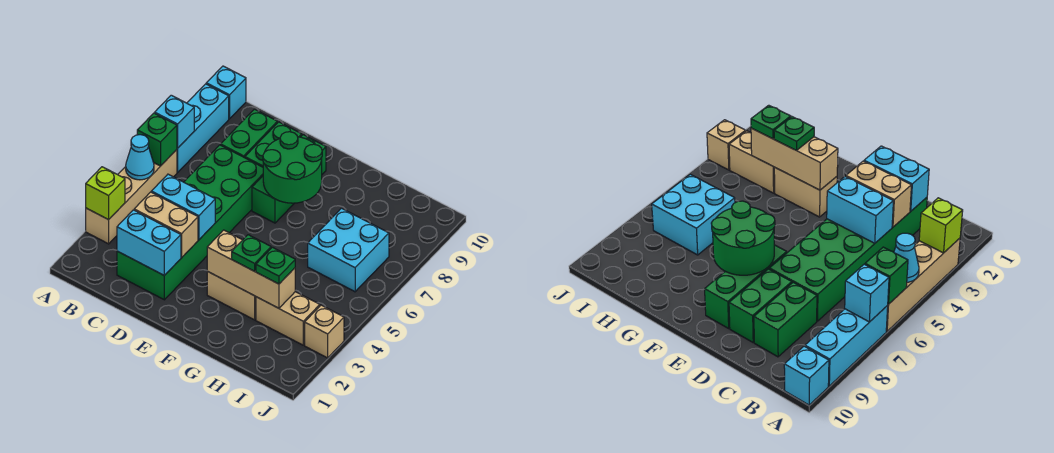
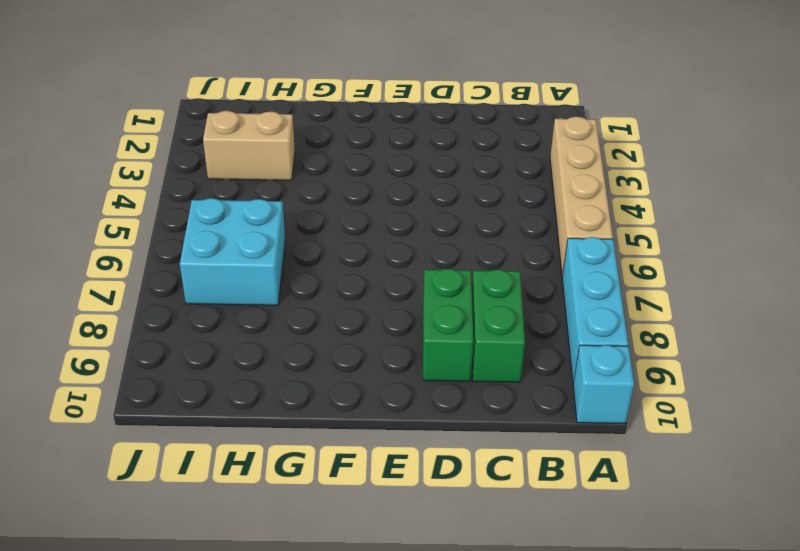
none -> green 2x6 brick [117,145,263,300]
none -> green 1x3 brick [252,135,326,223]
none -> tan 1x2 brick [207,271,256,320]

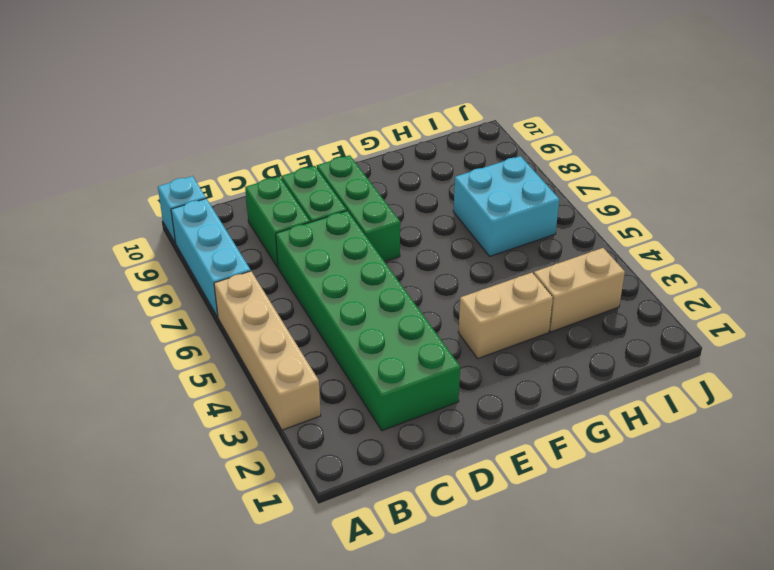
none -> tan 1x1 brick [305,305,344,358]
none -> lime 1x1 brick [86,167,125,220]
none -> cyan 1x1 cone [126,135,154,180]

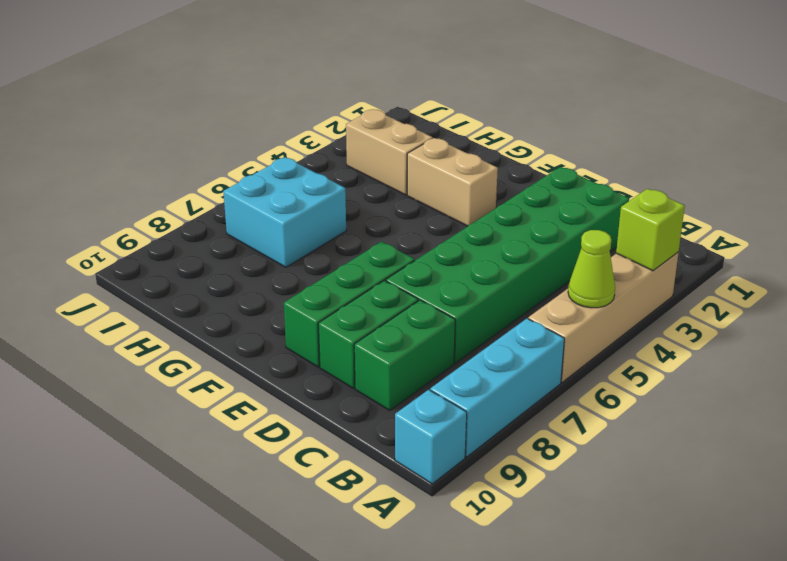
lime 1x1 cone [568,230,615,308] -> cyan 1x1 cone [126,135,154,180]
none -> tan 1x1 brick [305,305,344,358]
none -> green 1x1 brick [137,113,177,166]
none -> cyan 1x1 brick [155,95,194,148]

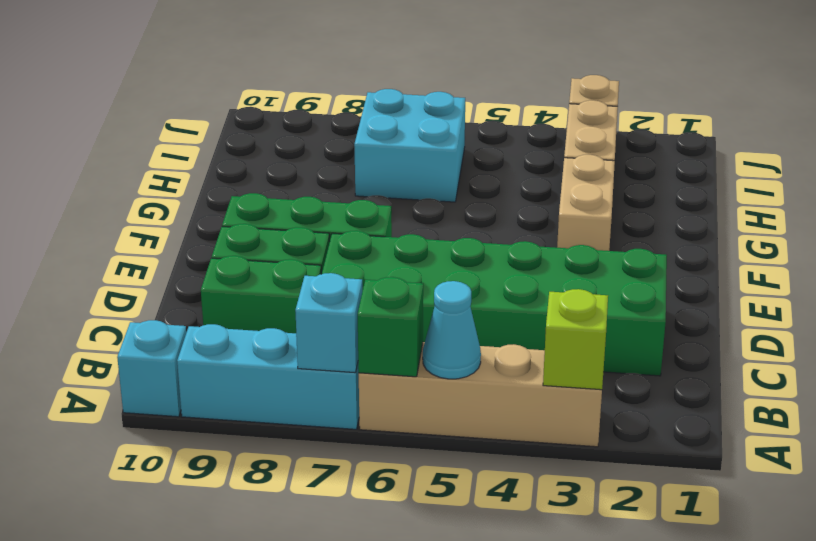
none -> cyan 1x2 brick [117,210,181,276]
none -> tan 1x2 brick [134,192,198,257]
none -> cyan 1x2 brick [151,174,215,240]

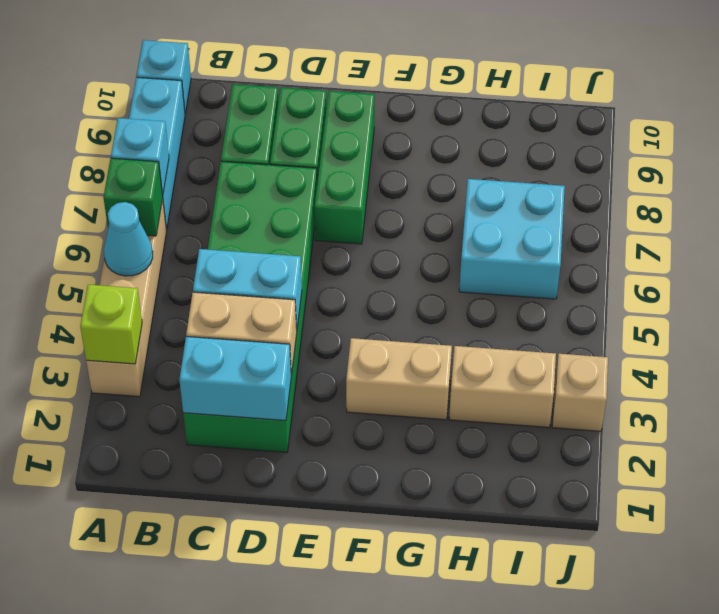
none -> green 2x2 round brick [263,132,322,203]
none -> tan 1x3 brick [207,230,295,308]
none -> green 1x1 plate [232,235,271,271]

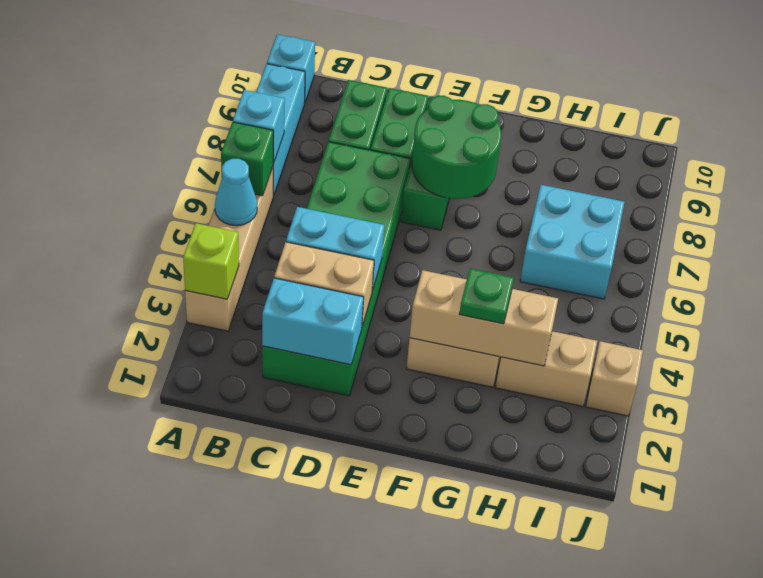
none -> green 1x1 plate [256,247,295,284]

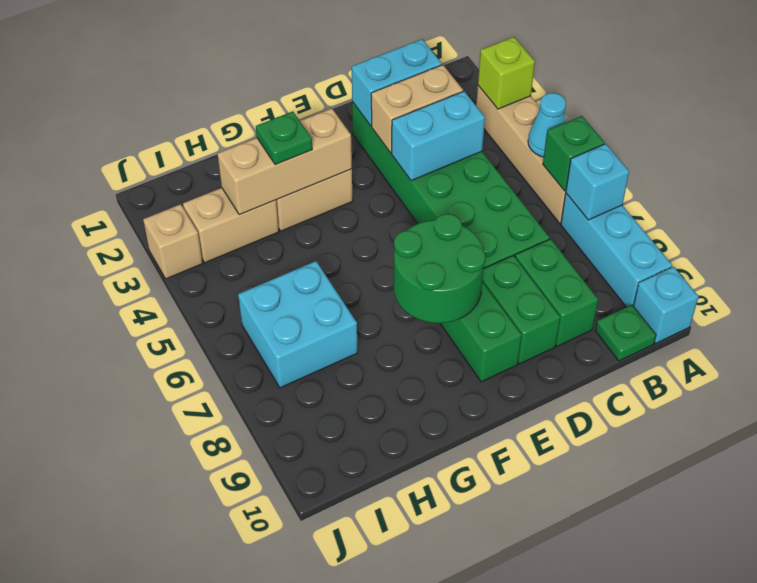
green 1x1 plate [595,305,656,361] -> green 1x1 plate moved to [256,247,295,284]

